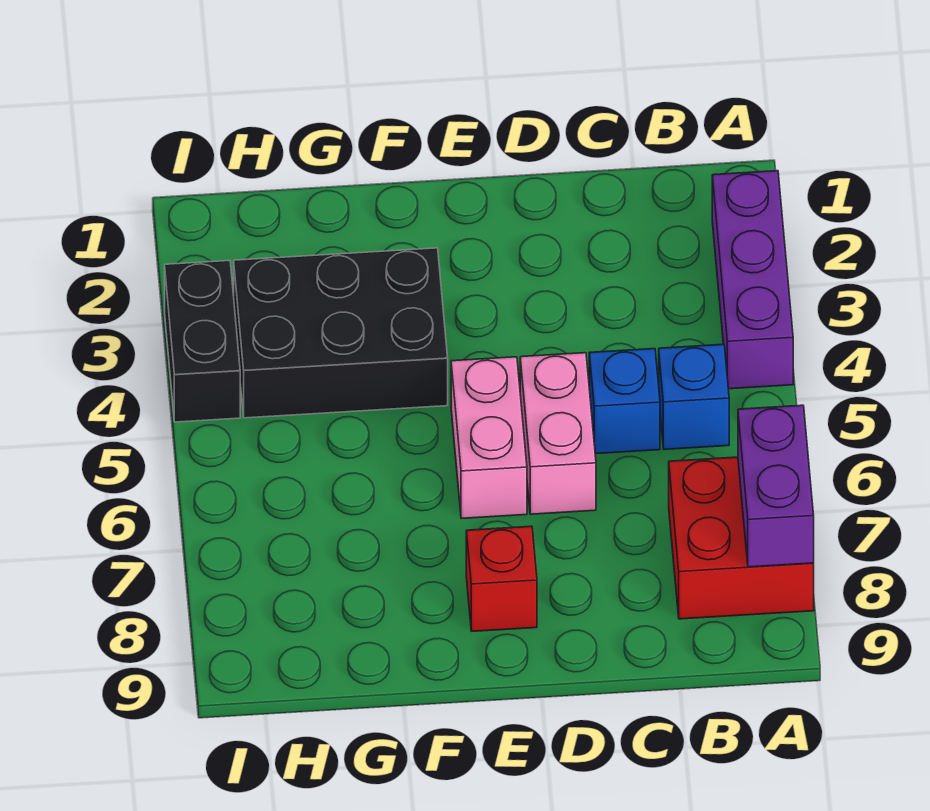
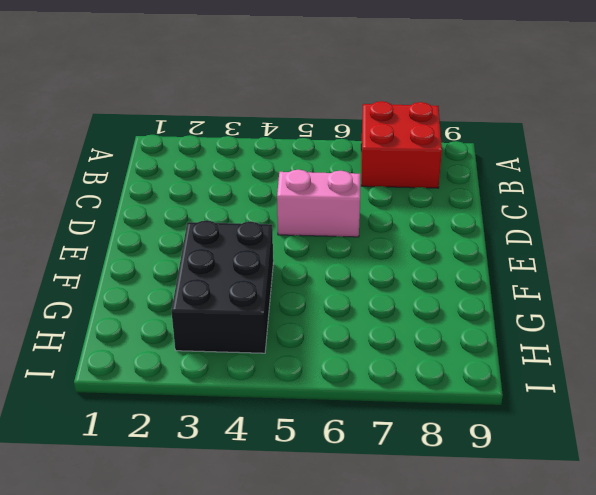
none -> purple 1x3 brick [712,171,793,389]
none -> blue 1x1 brick [659,344,729,449]

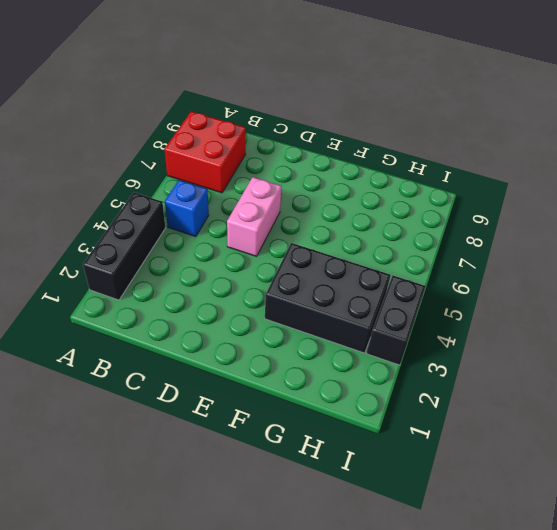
black 1x3 brick [83,192,165,300] -> purple 1x3 brick [712,171,793,389]
none -> blue 1x1 brick [589,349,660,454]
none -> pink 1x2 brick [451,357,527,518]

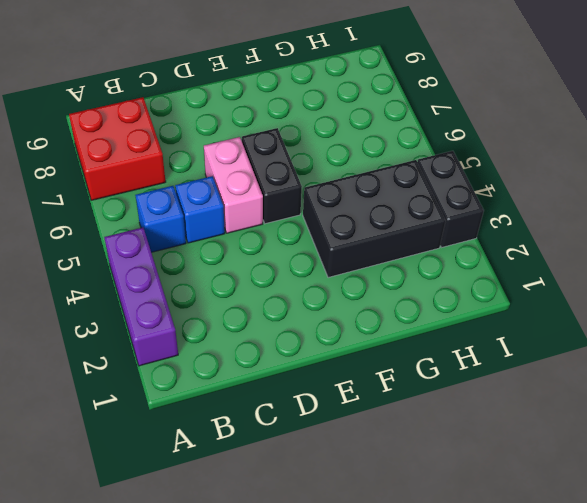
black 1x2 brick [242,128,302,224] -> pink 1x2 brick [451,357,527,518]
none -> red 1x1 brick [466,526,537,631]
none -> purple 1x2 brick [738,405,814,567]

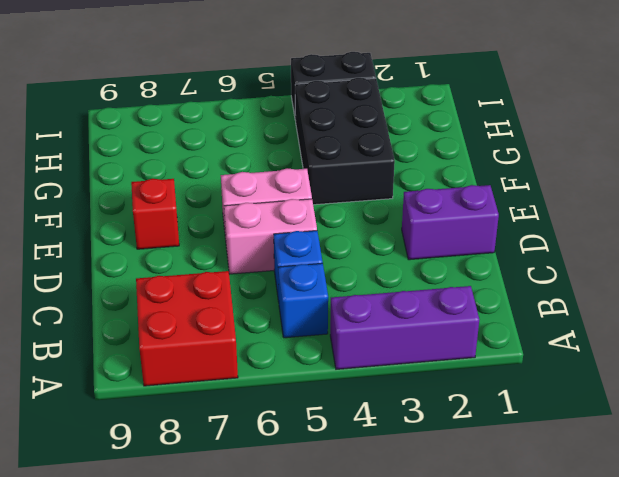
purple 1x2 brick [402,185,499,260] -> purple 1x2 brick moved to [738,405,814,567]

